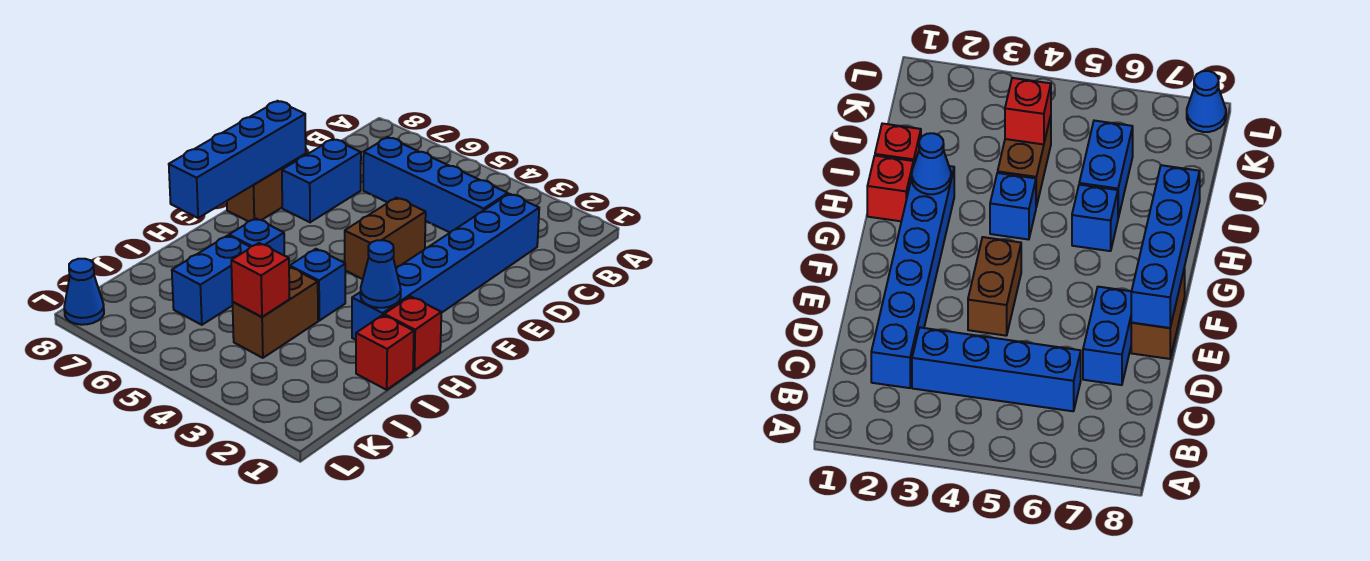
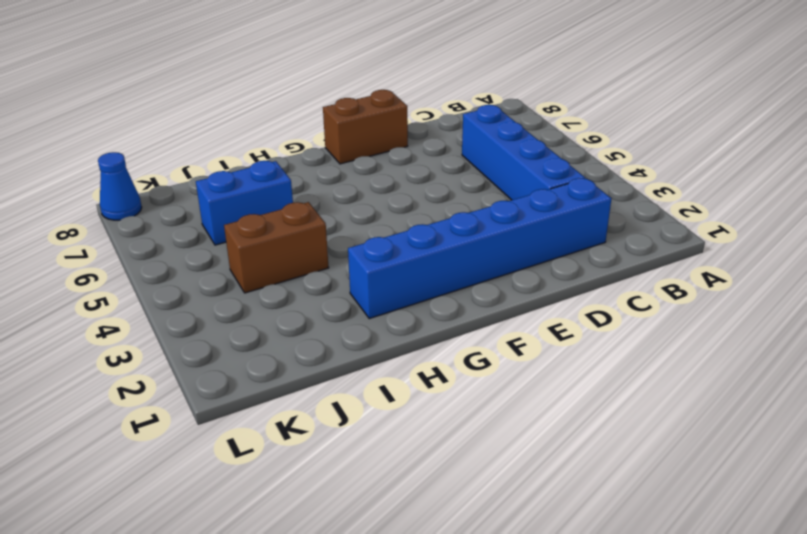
none -> blue 1x2 brick [282,139,361,222]
none -> brown 1x2 brick [345,198,426,279]
none -> red 1x1 brick [384,296,441,370]

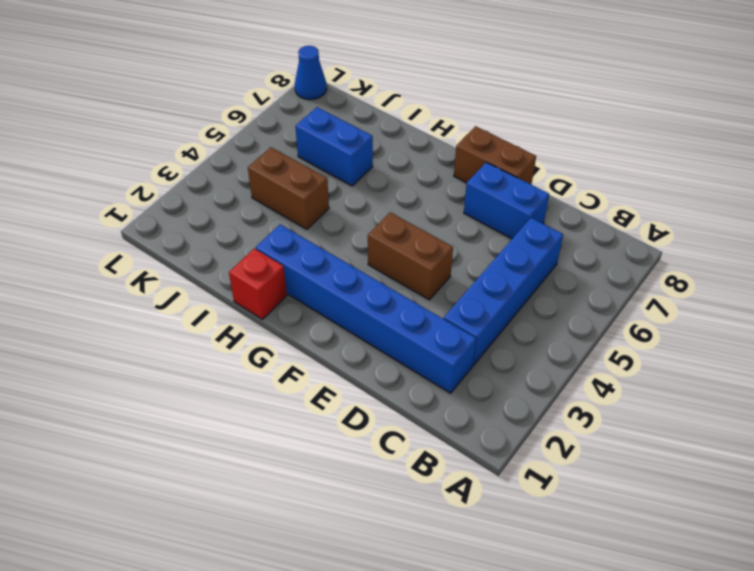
none -> blue 1x1 brick [290,249,345,321]
none -> blue 1x1 brick [229,218,284,255]
none -> red 1x1 brick [356,315,414,390]

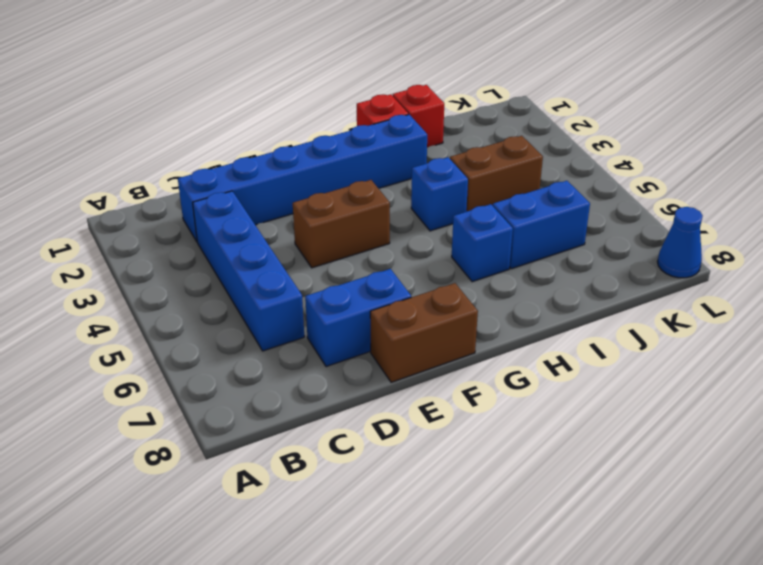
none -> blue 1x4 brick [169,101,306,218]
none -> blue 1x1 cone [360,240,401,308]
none -> red 1x1 brick [231,243,289,317]

